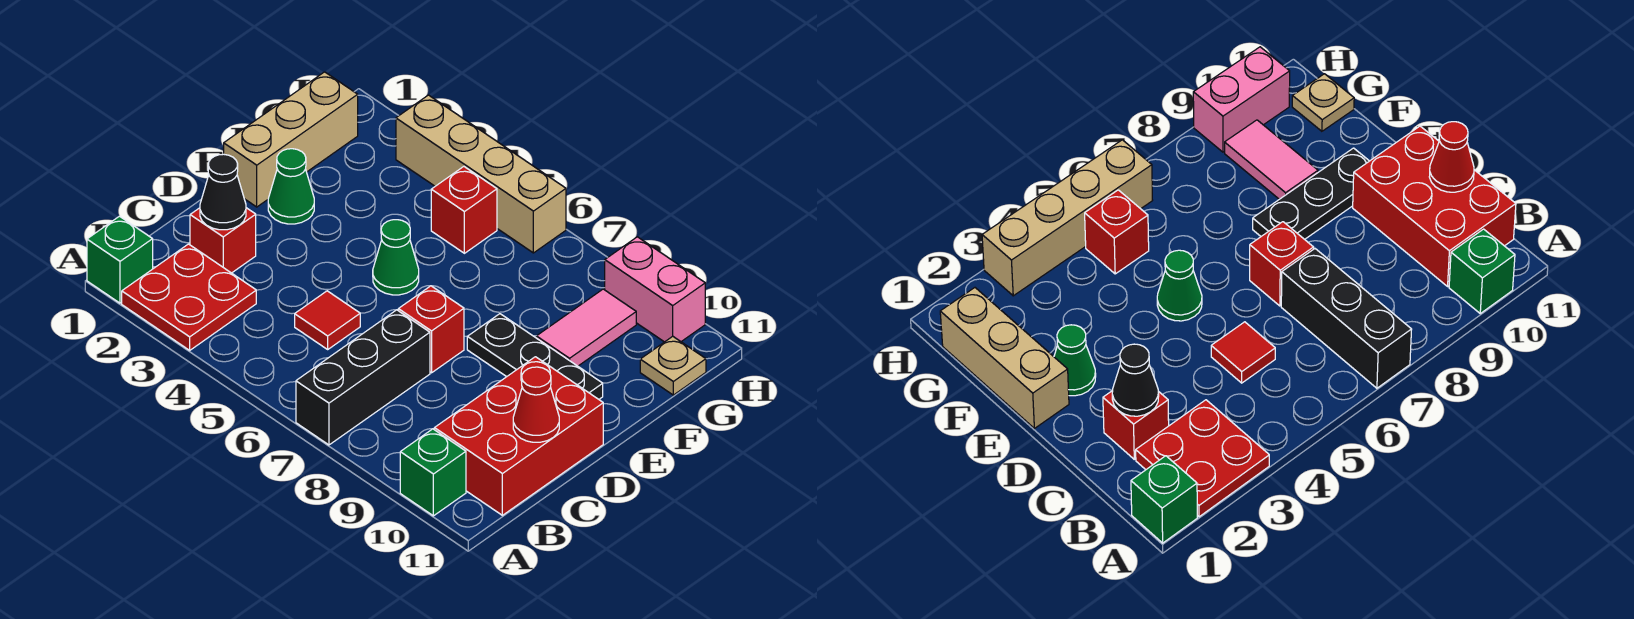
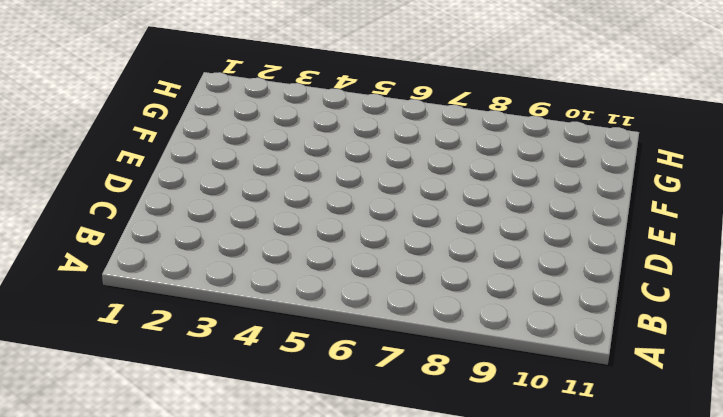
none -> green 1x1 brick [87,216,153,303]
none -> red 2x2 plate [122,244,256,350]
none -> black 1x3 brick [296,310,430,445]

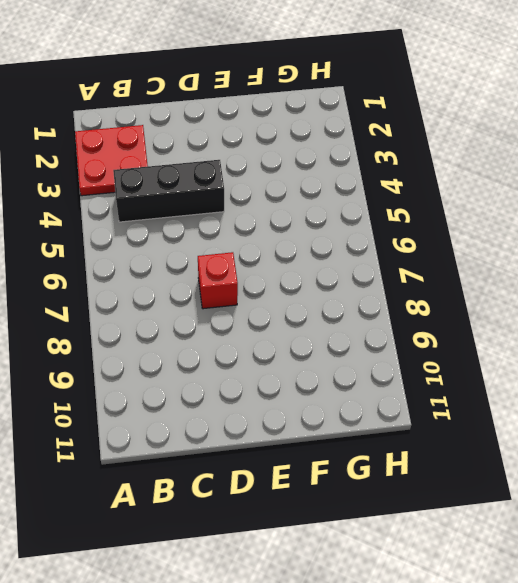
black 1x3 brick [113,160,224,222] -> black 1x3 brick moved to [296,310,430,445]
none -> green 1x1 brick [87,216,153,303]
none -> green 1x1 brick [400,429,466,516]
none -> red 2x3 brick [434,357,603,515]

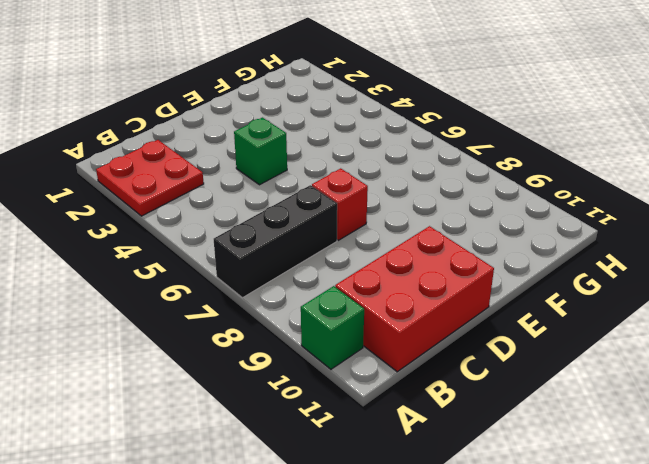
green 1x1 brick [234,118,287,185] -> green 1x1 brick moved to [87,216,153,303]
none -> red 1x1 brick [190,208,256,273]
none -> red 1x1 tile [295,291,360,349]
none -> tan 1x3 brick [224,72,358,207]

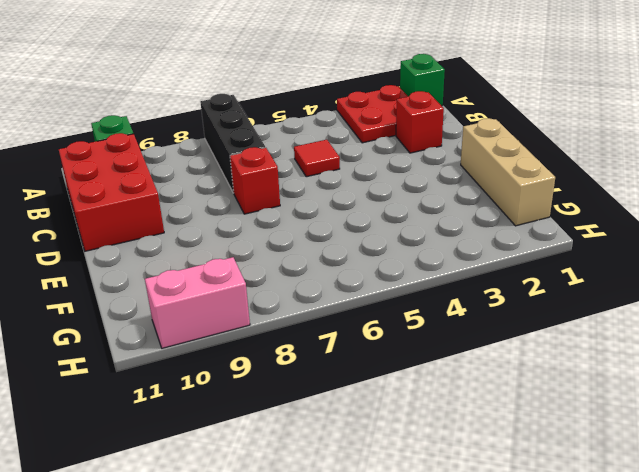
none -> green 1x1 cone [268,149,314,224]
none -> green 1x1 cone [373,220,419,295]
none -> black 1x3 plate [467,314,603,399]

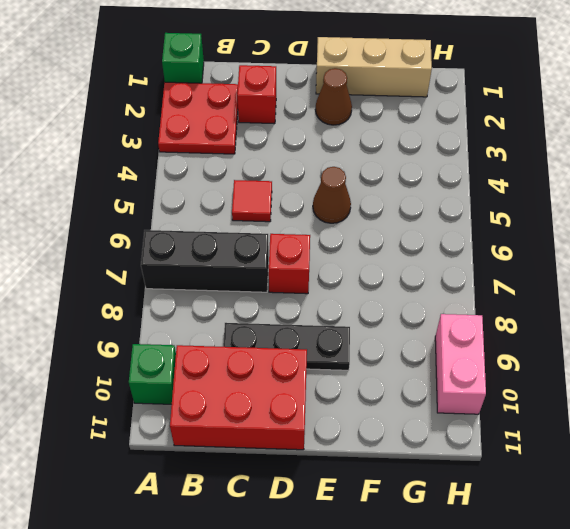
black 1x3 plate [223,323,350,370] -> black 1x3 plate turned to [467,314,603,399]
brown 1x1 cone [315,68,352,125] -> green 1x1 cone [268,149,314,224]
brown 1x1 cone [313,167,351,223] -> green 1x1 cone [373,220,419,295]
none -> pink 1x2 tile [536,289,636,366]
none -> red 1x1 brick [431,167,497,253]
none -> tan 1x1 plate [640,336,706,395]

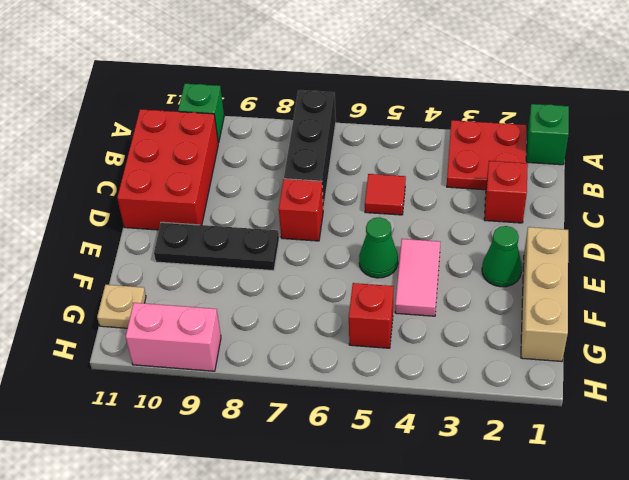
pink 1x2 tile [395,239,440,316] -> pink 1x2 tile moved to [536,289,636,366]
none -> tan 1x4 brick [396,95,566,253]
none -> black 1x1 cone [200,154,246,230]
none -> red 1x1 cone [513,367,559,442]

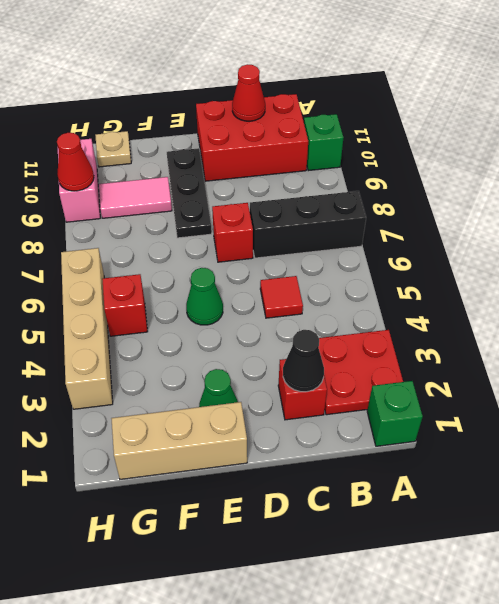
red 1x1 cone [57,133,94,191] -> none

